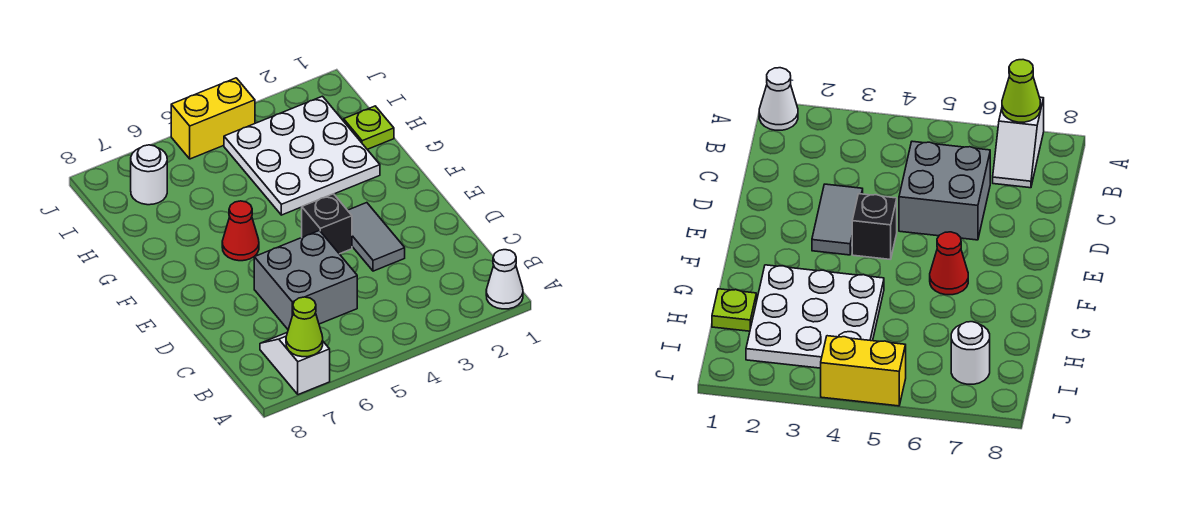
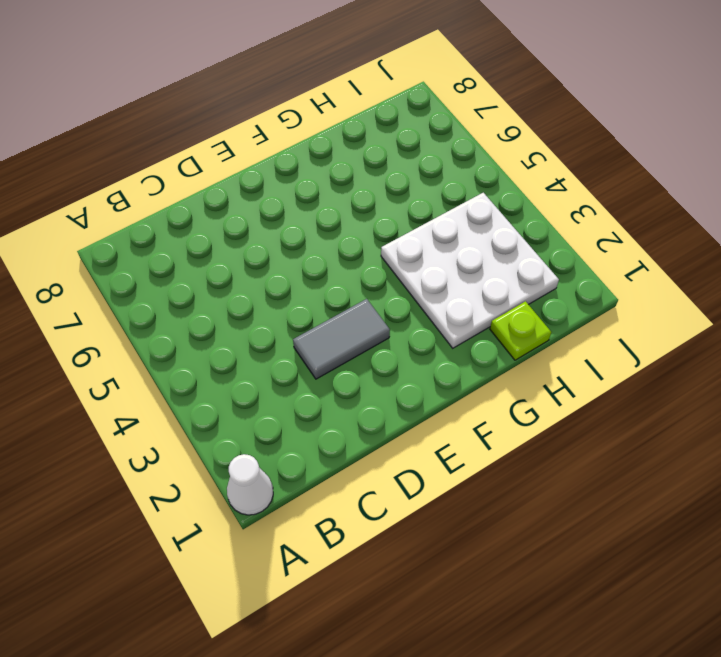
none -> white 1x2 slope [260,333,330,395]
none -> grey 2x2 brick [254,231,357,329]

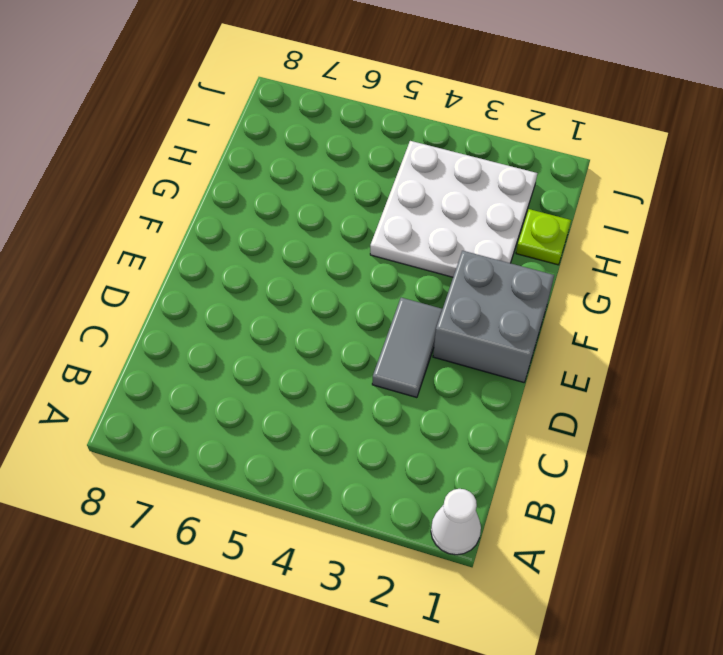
grey 2x2 brick [433,251,554,382] -> grey 2x2 brick moved to [254,231,357,329]
none -> white 1x2 slope [260,333,330,395]
none -> black 1x1 brick [302,194,352,254]

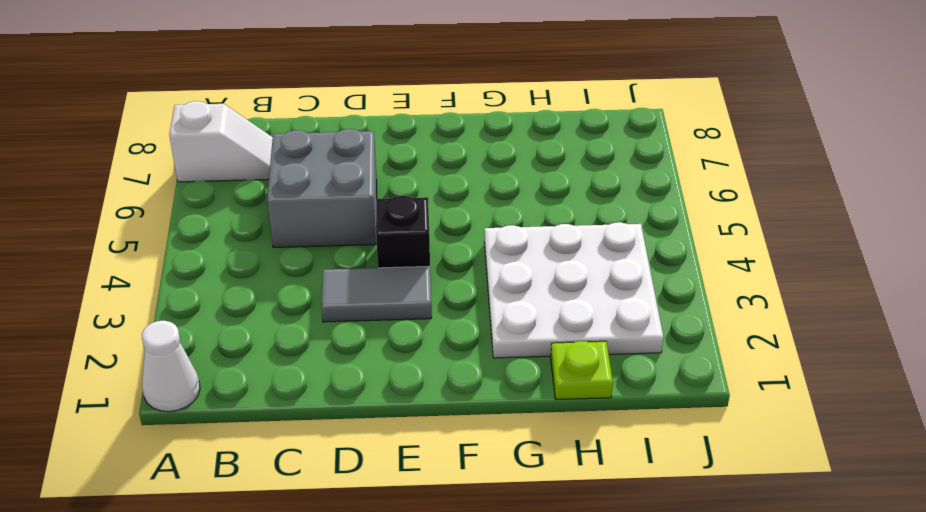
none -> red 1x1 cone [222,201,259,261]
none -> white 1x1 round brick [131,145,167,205]

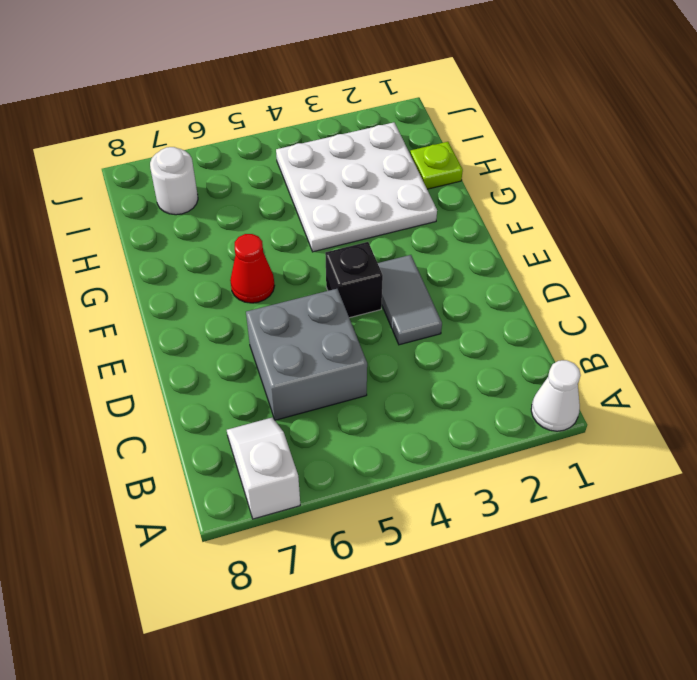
none -> yellow 1x2 brick [171,78,255,159]
none -> lime 1x1 cone [286,297,323,357]

